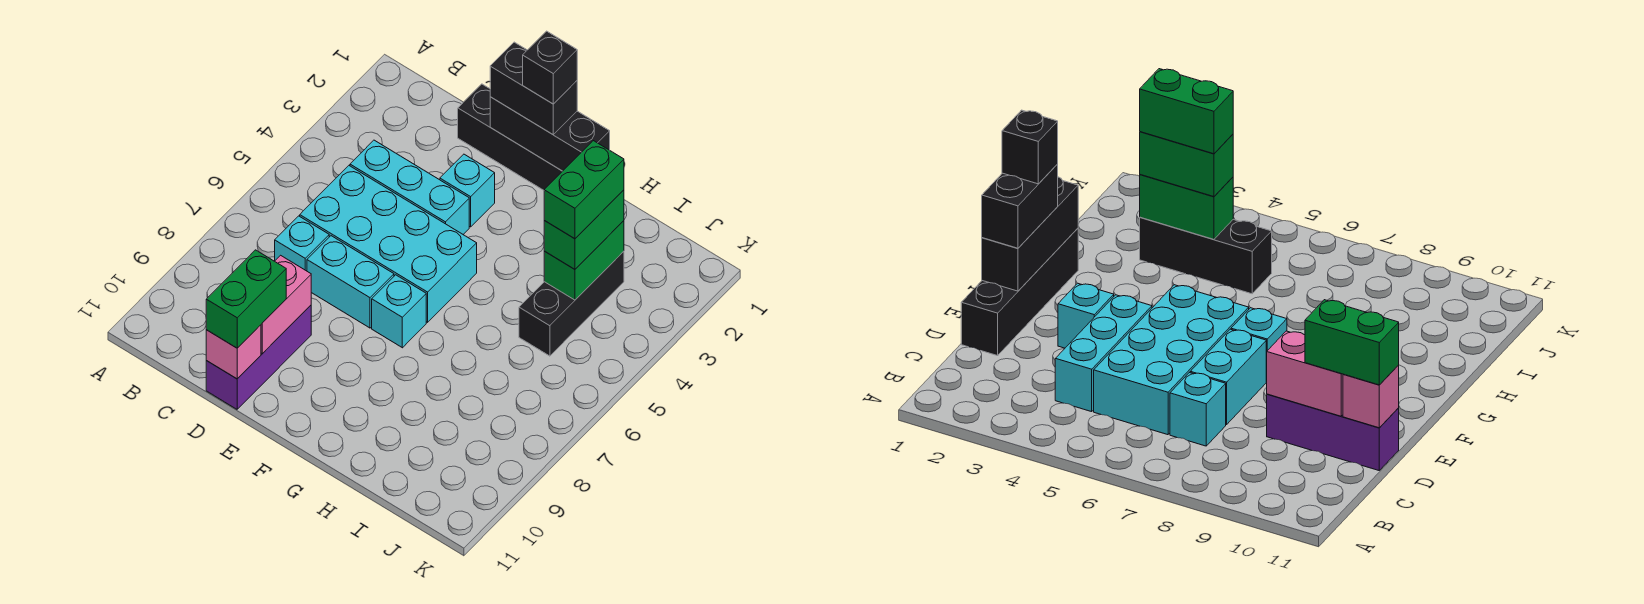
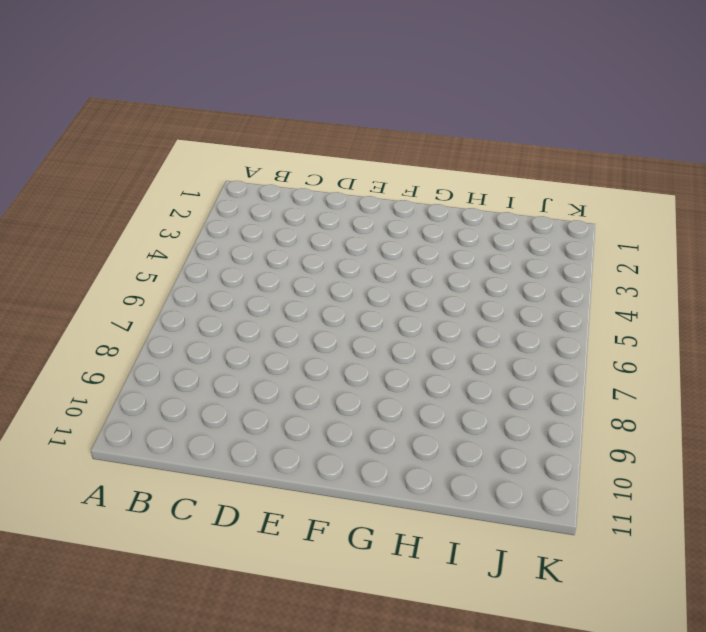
none -> cyan 1x3 brick [350,140,469,234]
none -> cyan 2x4 brick [300,166,477,322]
none -> cyan 1x1 brick [275,216,329,271]

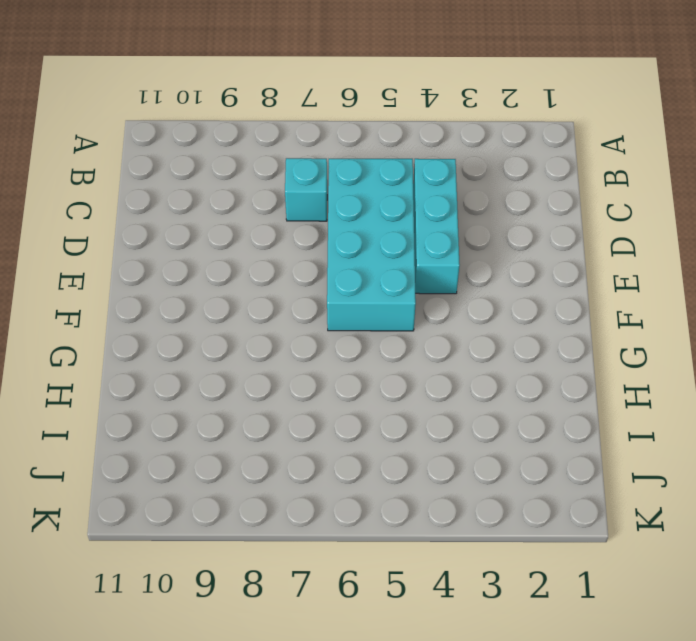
none -> black 1x4 brick [458,84,562,190]
none -> cyan 1x2 brick [307,236,394,328]
none -> purple 1x3 brick [206,305,311,409]

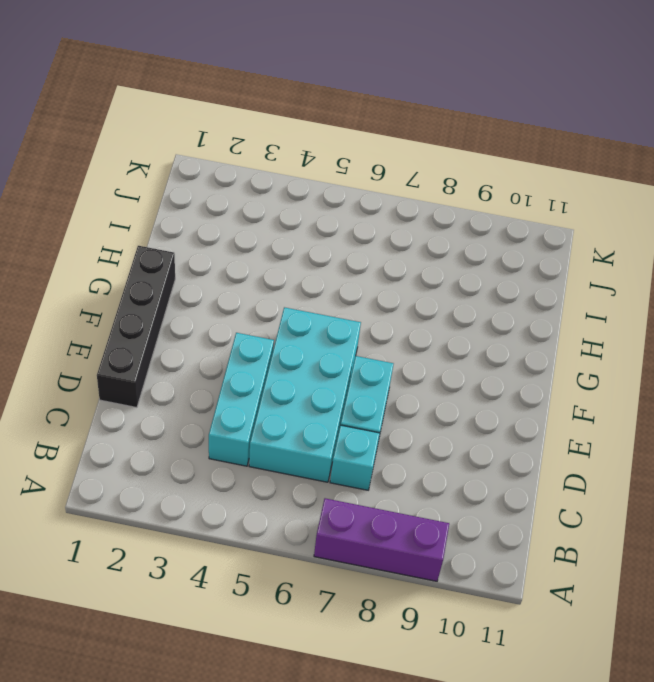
purple 1x3 brick [314,498,449,581] -> purple 1x3 brick moved to [206,305,311,409]
none -> cyan 1x1 brick [440,154,495,227]
none -> cyan 1x1 brick [372,275,426,348]
none -> black 1x3 brick [519,251,624,356]

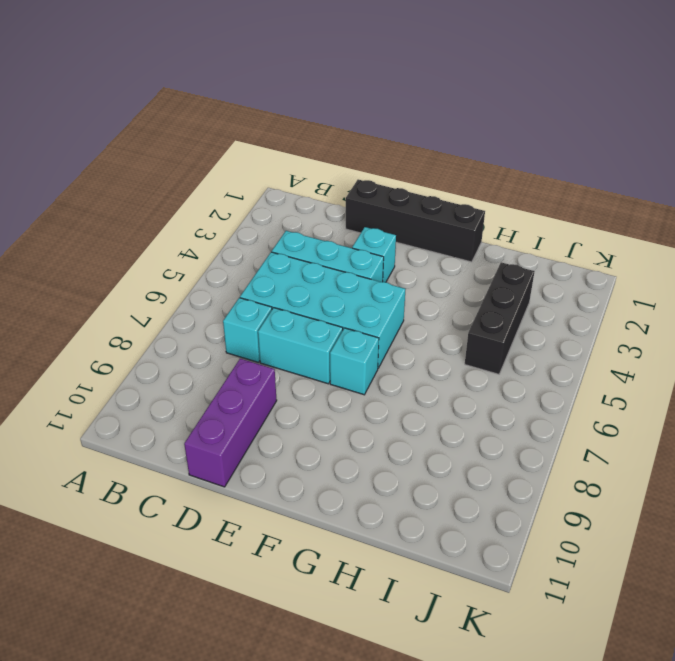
none -> pink 1x2 brick [261,255,311,354]
none -> pink 1x1 brick [206,325,261,379]
none -> black 1x3 brick [490,97,610,171]

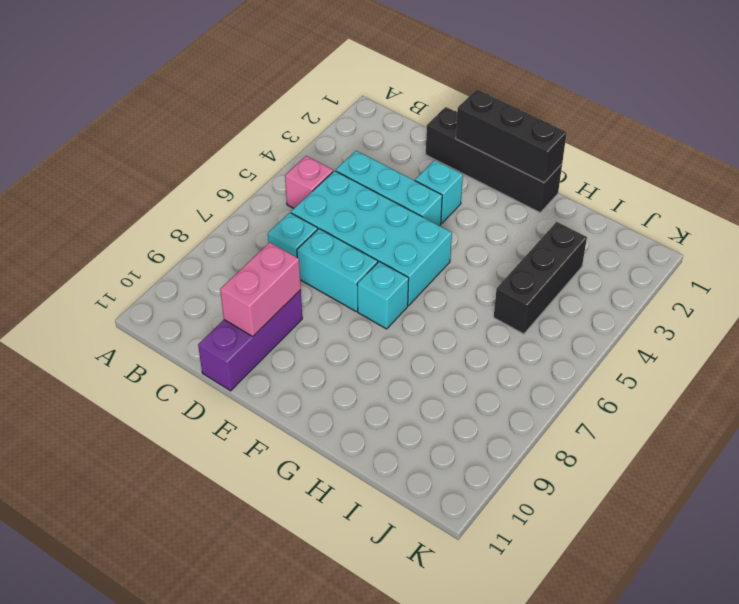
pink 1x1 brick [285,156,333,208] -> pink 1x1 brick moved to [206,325,261,379]
none -> green 1x2 brick [544,221,624,300]
none -> green 1x2 brick [206,250,286,348]
none -> black 1x2 brick [490,42,577,134]

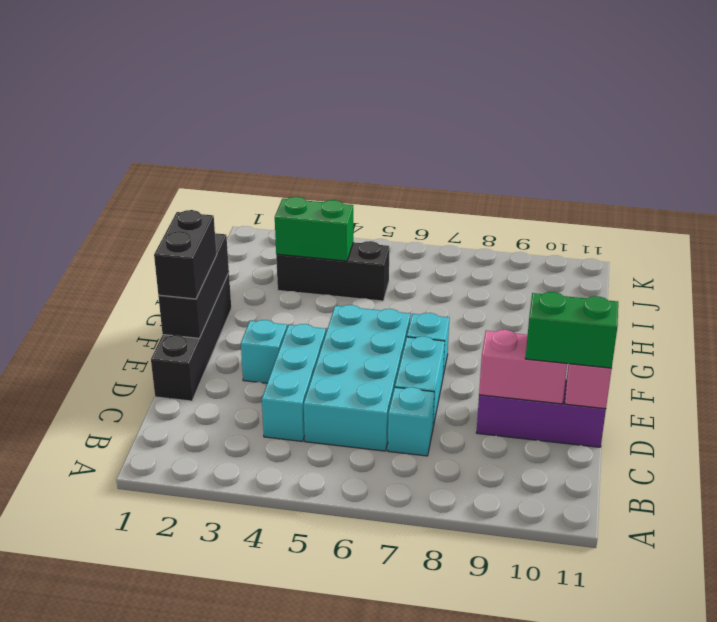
none -> green 1x2 brick [544,190,624,269]
none -> black 1x1 brick [523,31,577,104]
none -> green 1x2 brick [544,141,624,239]

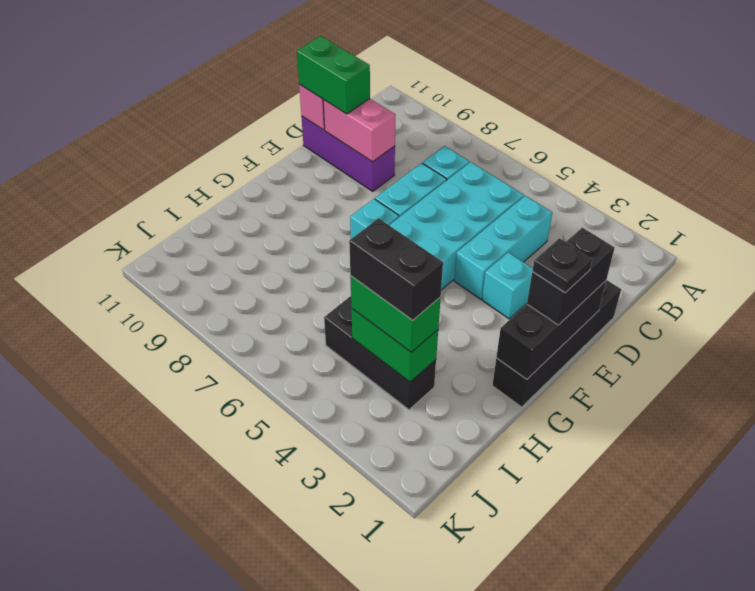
black 1x1 plate [532,238,592,293] -> black 1x1 brick [523,31,577,104]
black 1x2 brick [349,218,443,320] -> green 1x2 brick [544,141,624,239]

